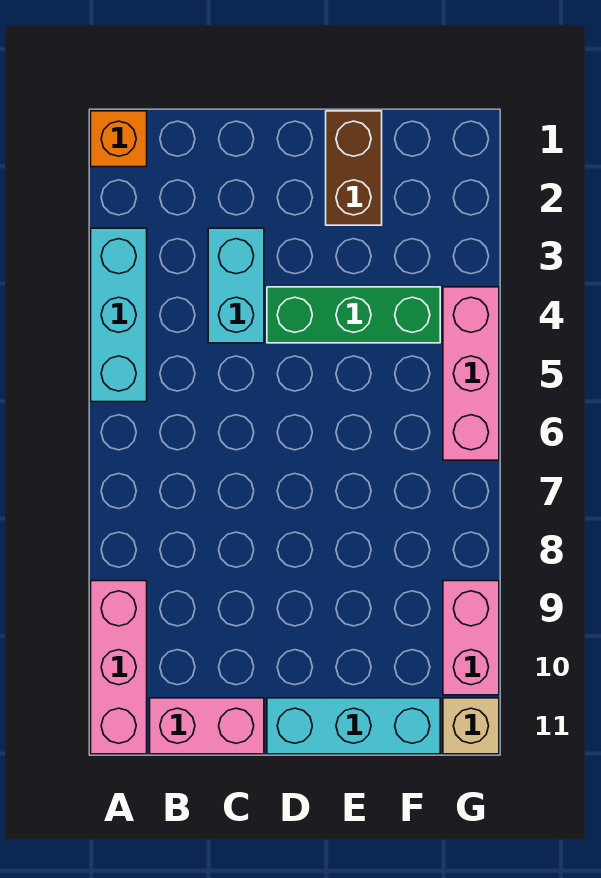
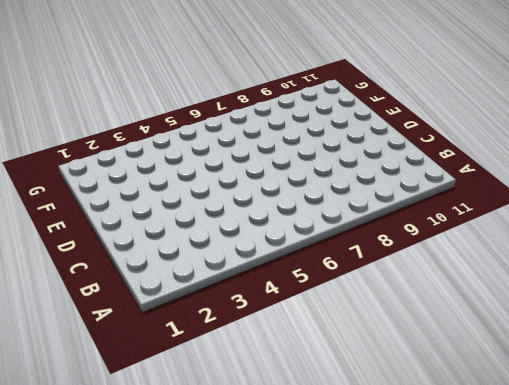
none -> orange 1x1 brick [91,111,147,167]
none -> cyan 1x3 brick [91,228,147,402]

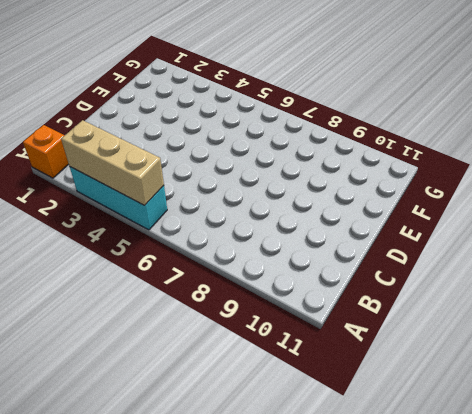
tan 1x3 brick [61,120,164,205] -> none
none -> pink 1x3 brick [91,581,147,754]
none -> pink 1x2 brick [150,698,264,754]

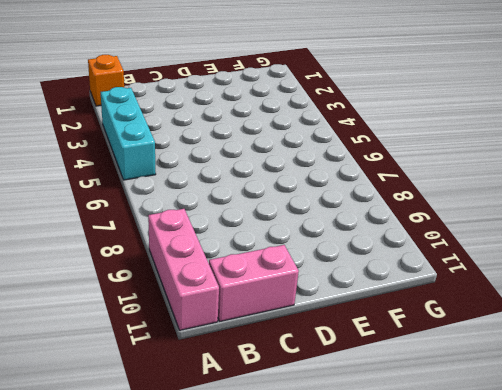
none -> cyan 1x2 brick [208,228,264,343]
none -> green 1x3 brick [267,287,440,343]

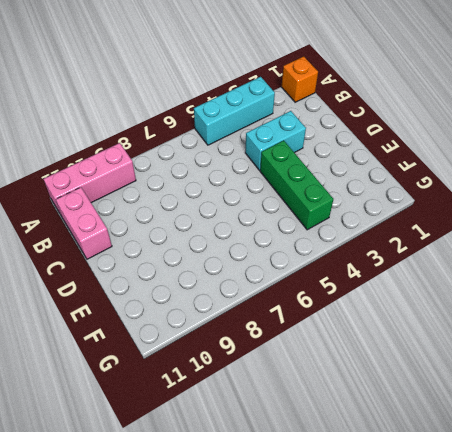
none -> cyan 1x3 brick [267,698,440,754]
none -> brown 1x2 brick [326,111,382,225]

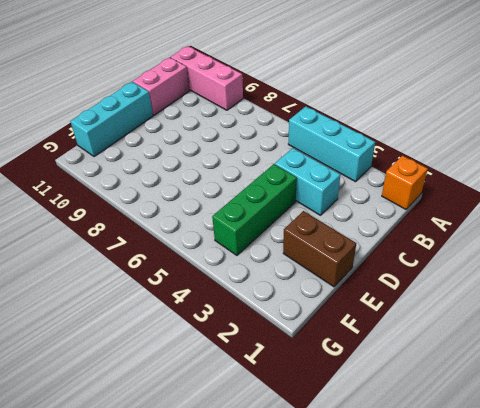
none -> pink 1x3 brick [443,287,499,460]
none -> pink 1x2 brick [443,581,499,695]

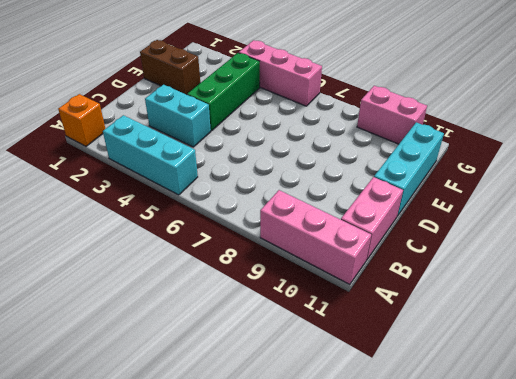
none -> tan 1x1 brick [443,698,499,754]

